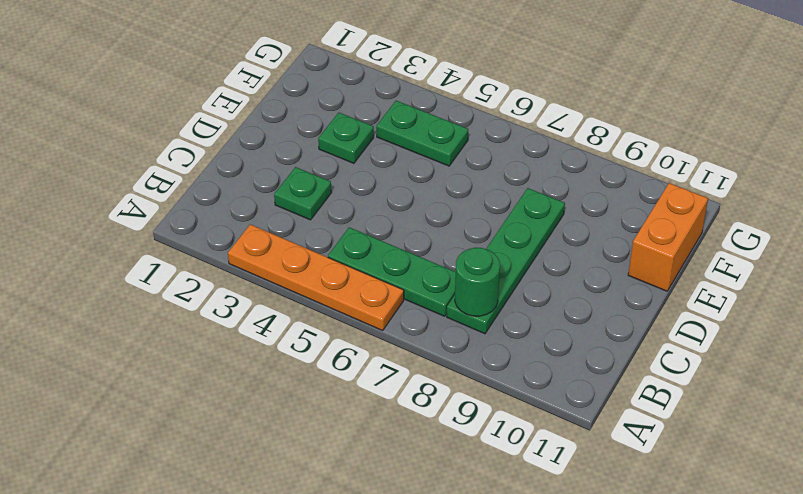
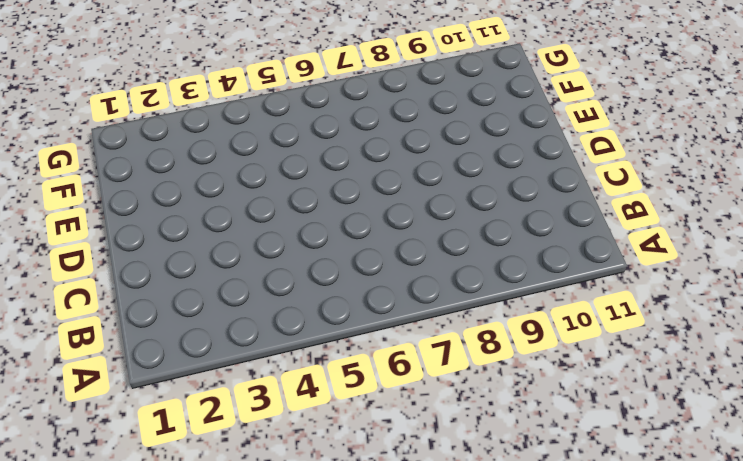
none -> orange 1x4 plate [228,224,404,331]
none -> green 1x3 plate [328,227,456,316]

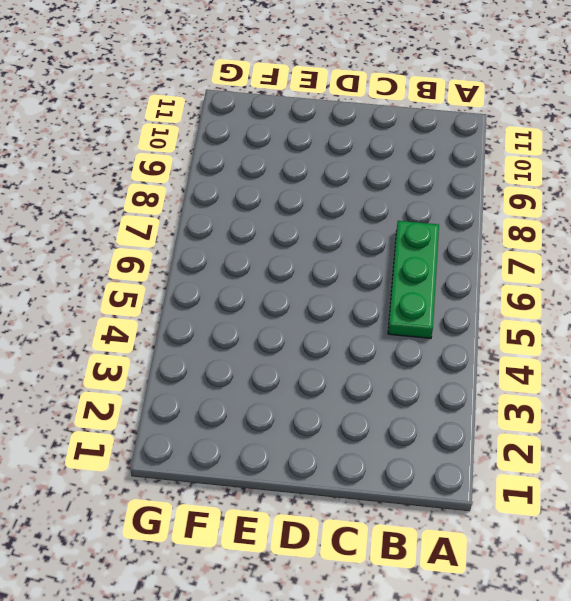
none -> orange 1x4 plate [228,224,404,331]
none -> green 1x4 plate [447,188,565,334]

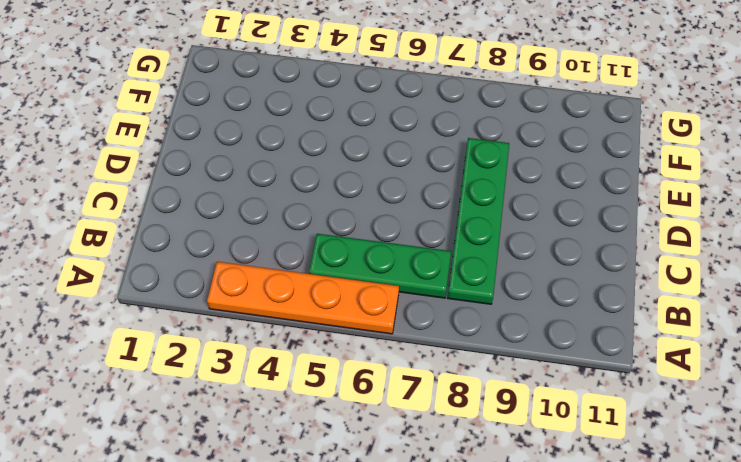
none -> green 1x1 plate [274,167,332,220]
none -> green 1x1 plate [318,113,374,163]

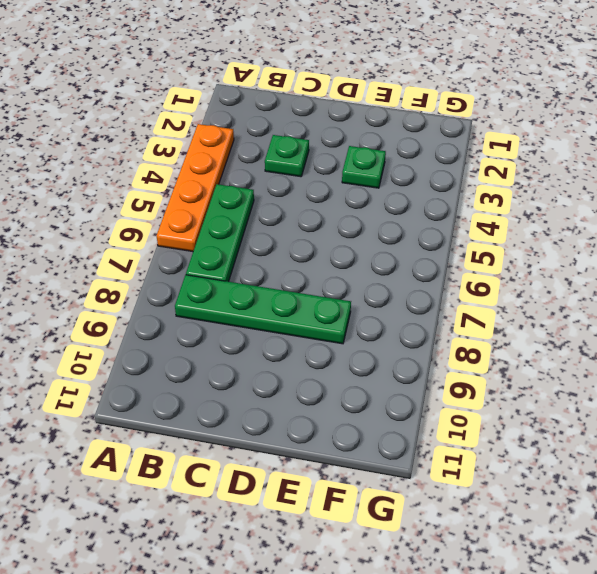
none -> orange 1x2 brick [628,183,708,291]
none -> green 1x2 plate [376,101,468,166]

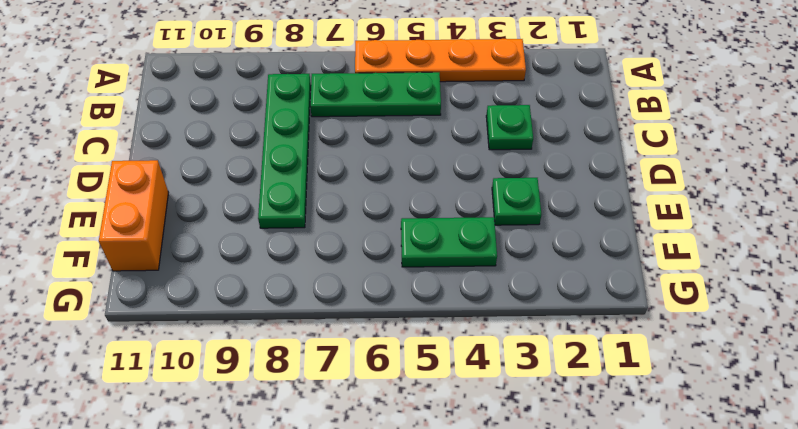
none -> green 1x1 round brick [455,248,500,316]

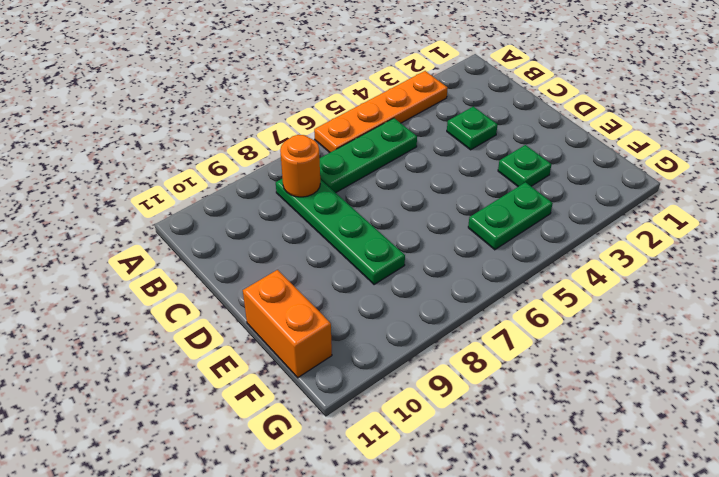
orange 1x1 round brick [280,135,320,197] -> green 1x1 round brick [455,248,500,316]

